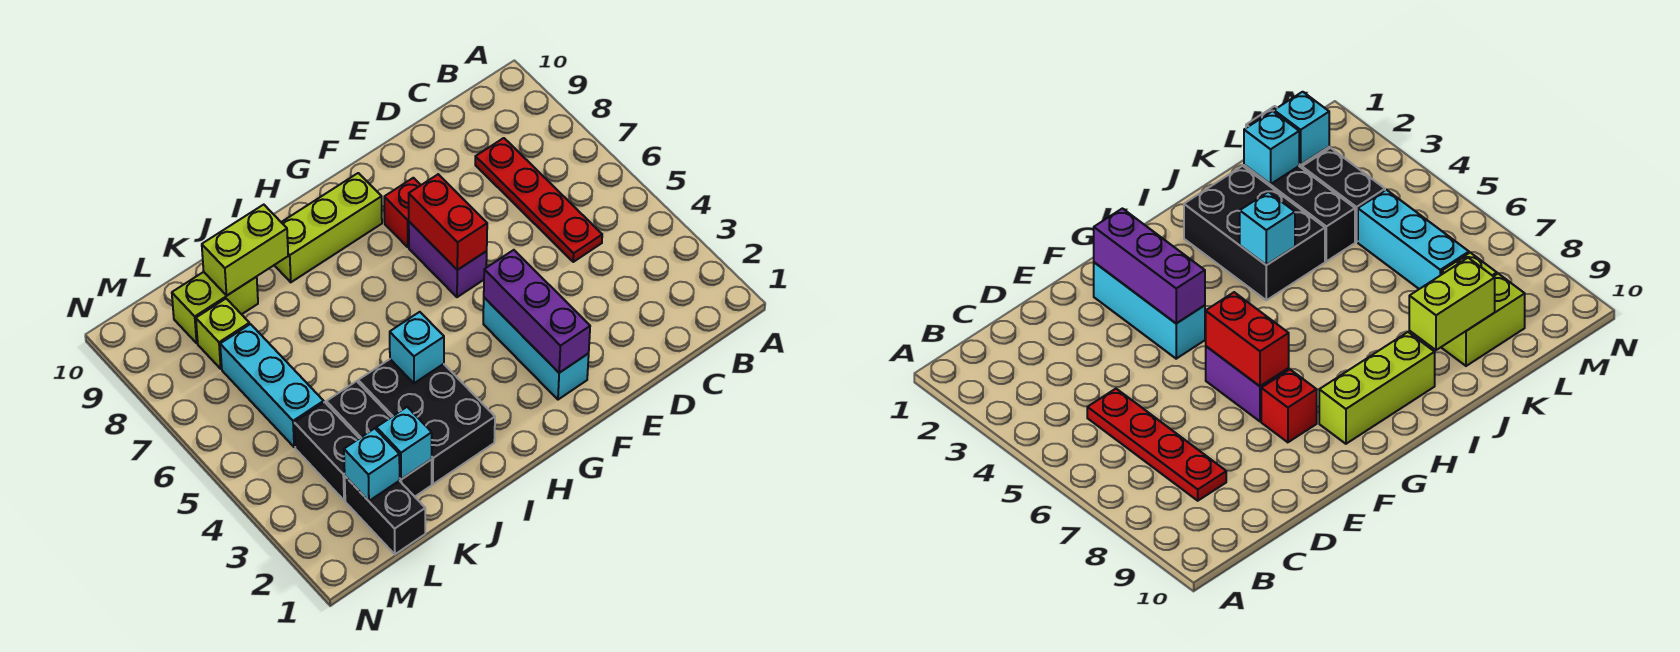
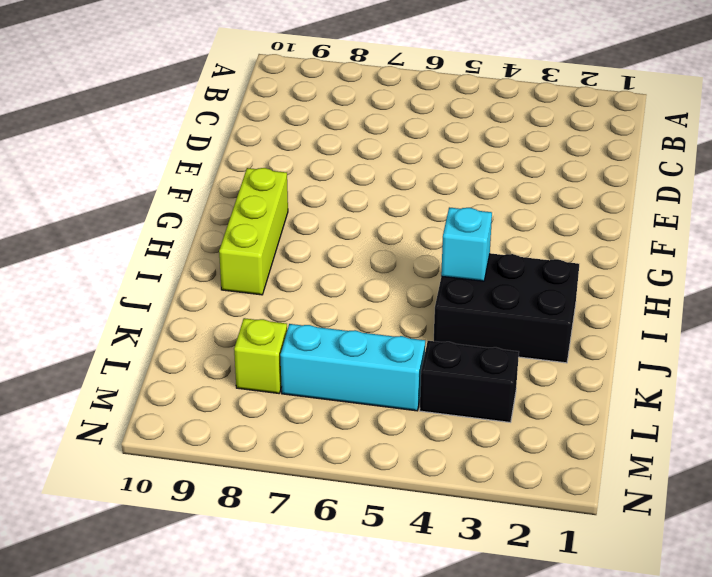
none -> red 1x4 plate [475,138,602,262]
none -> cyan 1x3 brick [483,298,589,400]
none -> purple 1x2 brick [409,222,487,297]

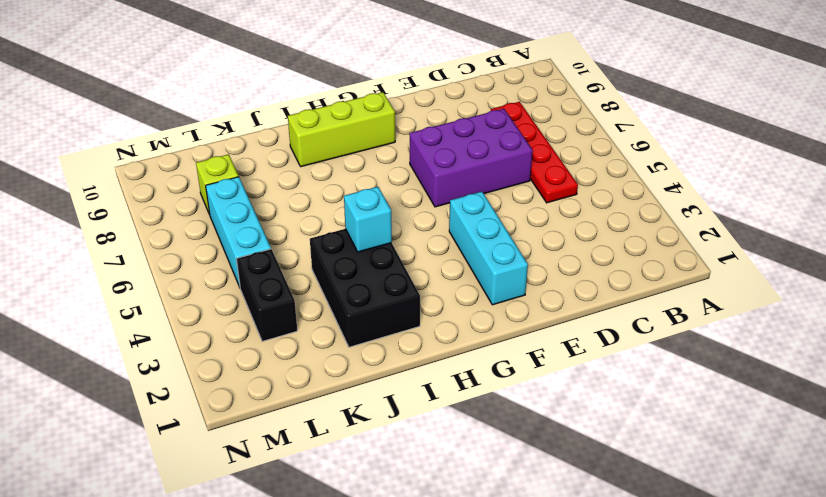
purple 2x3 brick [410,109,533,207] -> purple 1x2 brick [409,222,487,297]
none -> red 1x1 brick [384,178,421,247]
none -> black 1x3 brick [326,381,432,496]
none -> lime 1x2 brick [172,272,258,343]

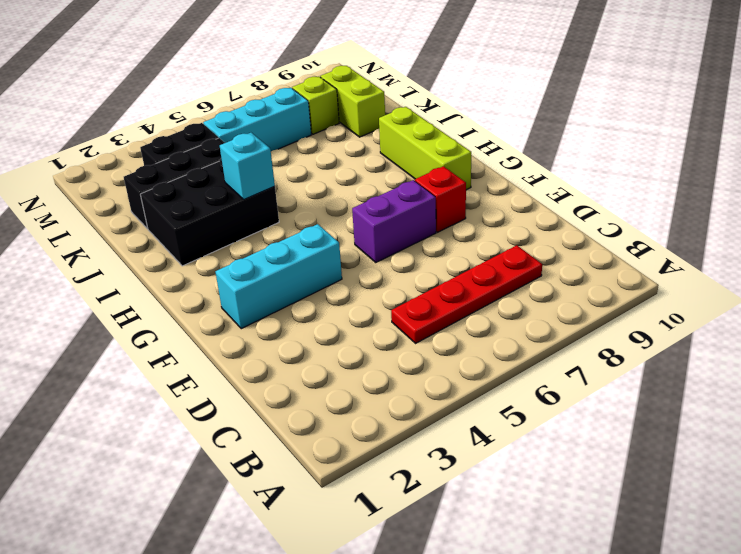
none -> black 1x2 brick [345,476,425,554]
none -> purple 1x3 brick [484,250,590,373]
none -> red 1x2 brick [409,174,487,270]

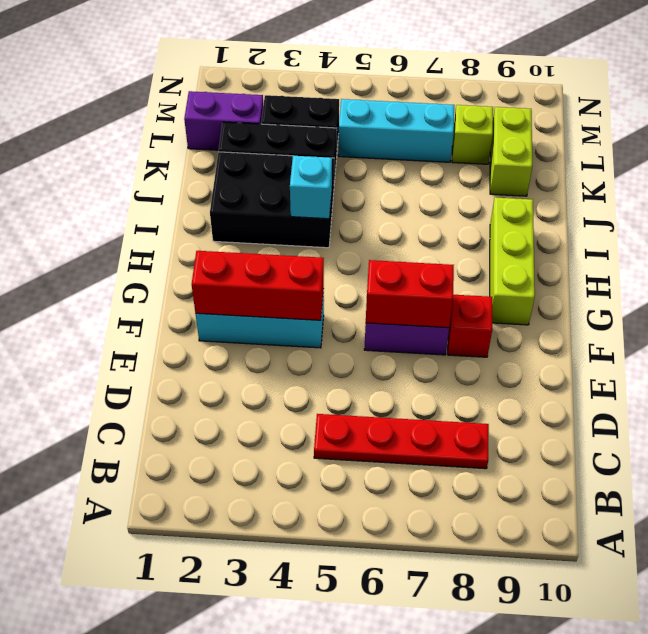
red 1x3 brick [192,251,324,320] -> purple 1x3 brick [484,250,590,373]
purple 1x2 brick [184,91,263,150] -> black 1x2 brick [345,476,425,554]
none -> lime 1x2 brick [202,205,288,295]
none -> cyan 1x1 brick [376,407,432,479]
none -> cyan 1x1 brick [344,428,400,501]

